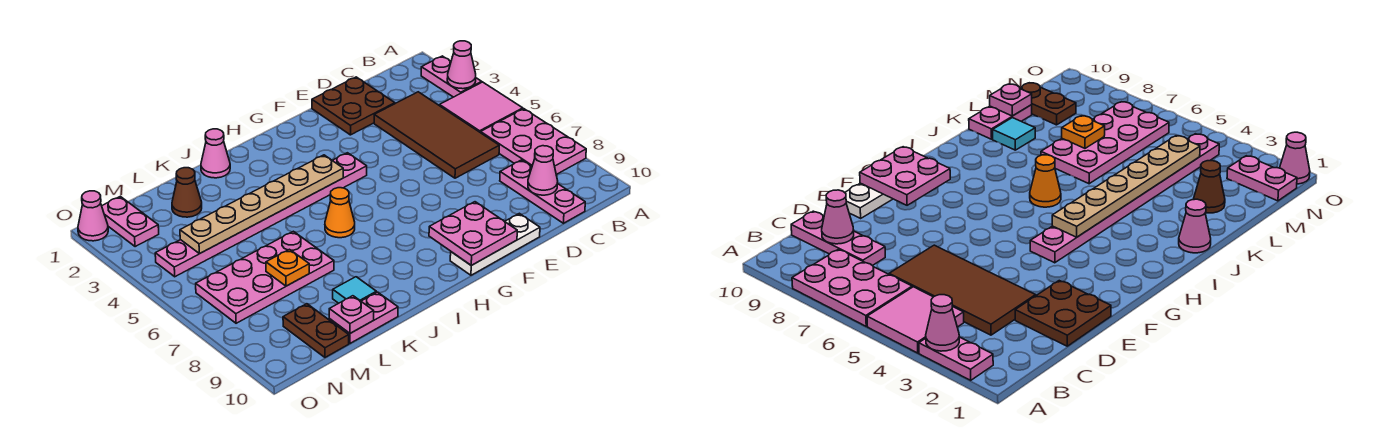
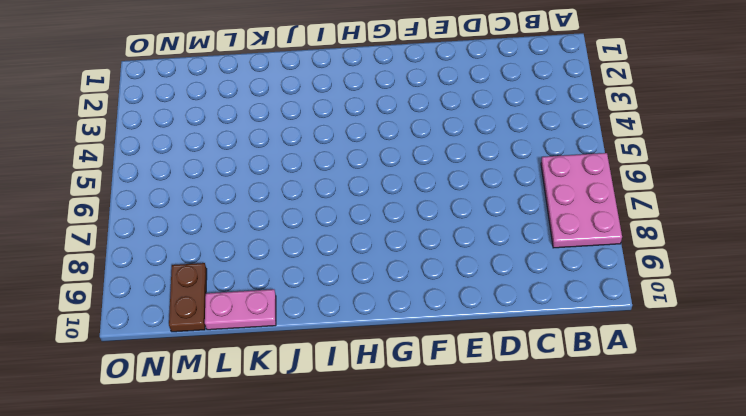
none -> pink 1x2 plate [421,56,482,97]
none -> pink 2x2 tile [439,82,523,133]
none -> brown 2x4 tile [374,92,499,178]

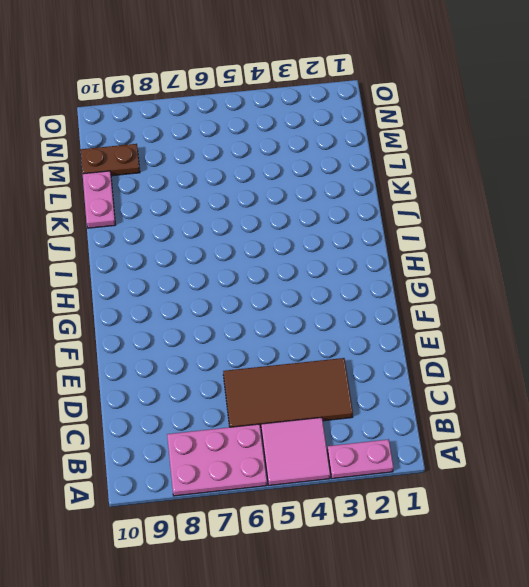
none -> pink 1x3 plate [500,160,585,223]
none -> brown 2x2 plate [312,77,395,135]
none -> white 1x3 plate [450,213,540,275]

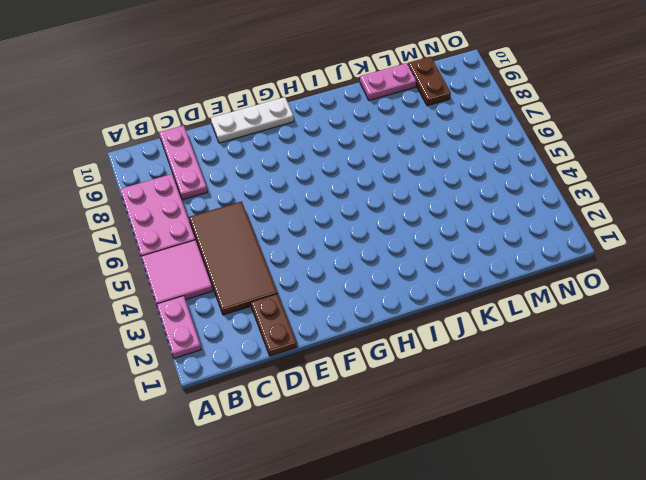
brown 1x2 plate [251,294,297,356] -> brown 2x2 plate [312,77,395,135]
none -> pink 1x8 plate [155,153,367,277]
none -> orange 1x1 cone [325,188,355,238]
none -> pink 1x1 cone [201,129,230,178]

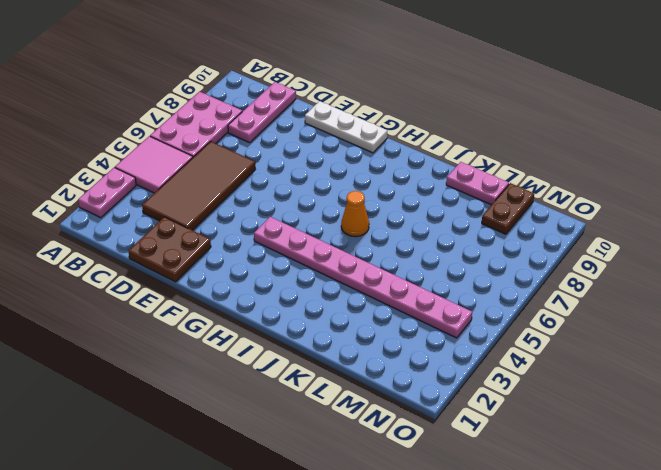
none -> pink 1x1 cone [201,129,230,178]
none -> pink 2x4 plate [196,231,334,323]
none -> cyan 1x1 tile [333,277,376,303]

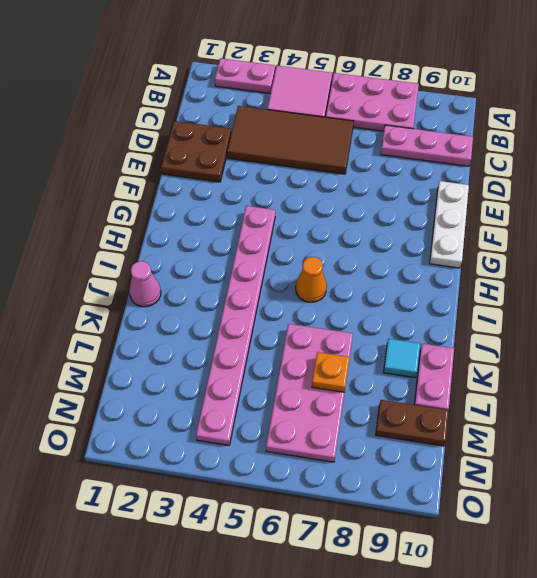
none -> brown 1x1 cone [172,168,202,217]
none -> pink 1x2 plate [102,196,159,247]
none -> pink 1x1 cone [78,191,108,241]

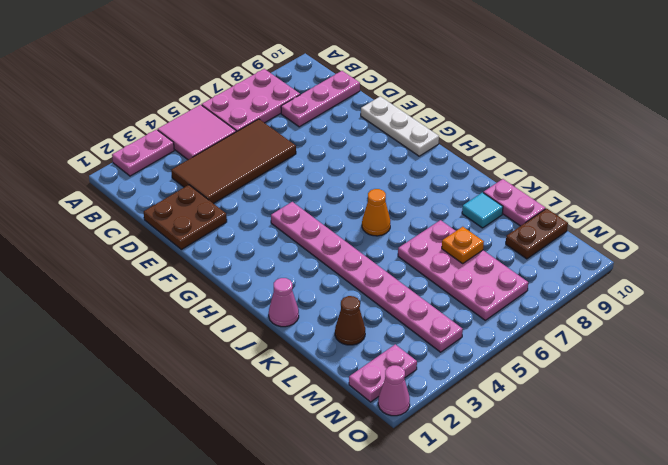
none -> pink 1x1 cone [447,41,476,89]
none -> pink 1x1 cone [528,146,558,195]
none -> pink 2x2 plate [429,202,517,265]

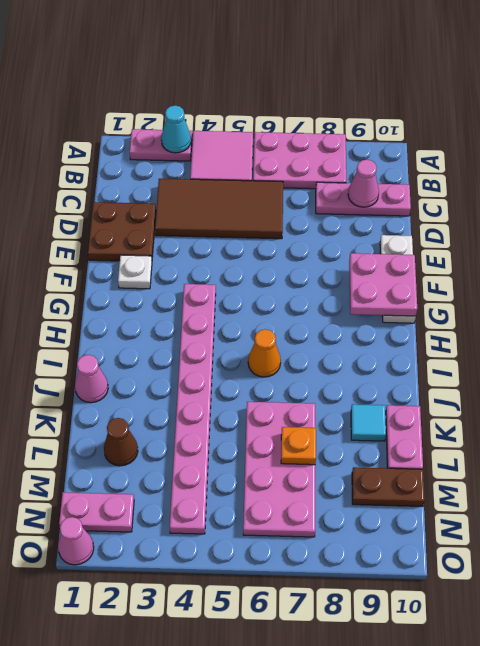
cyan 1x1 cone [161,106,191,153] -> pink 1x1 cone [447,41,476,89]
white 1x1 plate [118,255,152,289] -> none
none -> tan 1x6 plate [180,155,343,254]
none -> pink 1x1 plate [329,296,374,333]

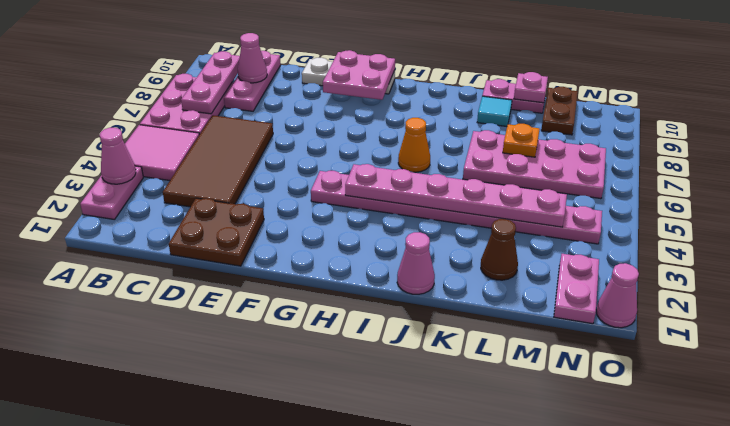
pink 1x3 plate [181,51,240,114] -> none
pink 1x6 plate [345,164,567,227] -> tan 1x6 plate [180,155,343,254]

